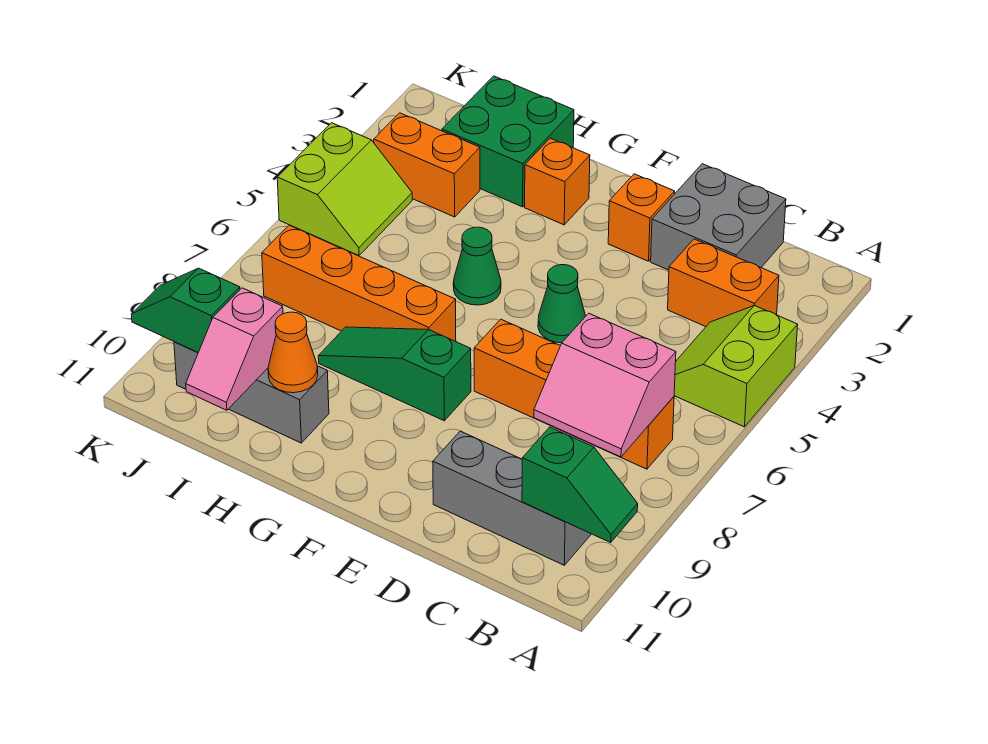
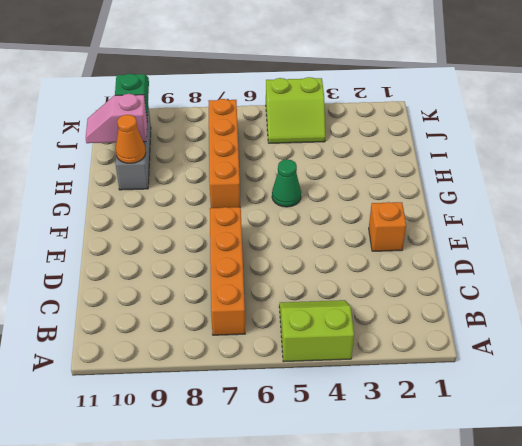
none -> orange 1x2 brick [668,239,779,327]
none -> grey 1x3 brick [433,431,591,565]
none -> grey 2x2 brick [651,164,786,270]

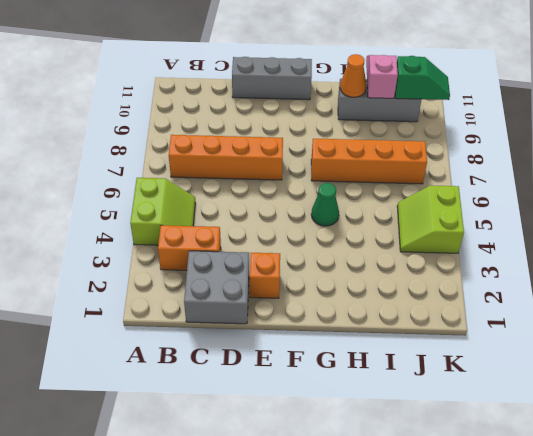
grey 1x3 brick [232,57,312,100] -> grey 1x3 brick moved to [433,431,591,565]
none -> green 1x1 cone [538,265,586,343]
none -> green 1x3 slope [318,327,471,421]
none -> orange 1x1 brick [525,138,590,225]

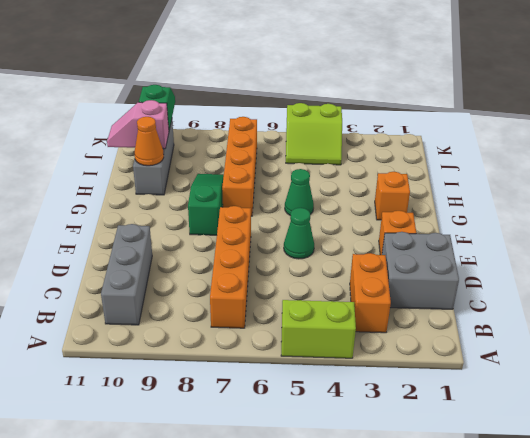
none -> green 2x2 brick [442,76,574,207]
none -> orange 1x2 brick [374,113,480,217]
none -> green 1x2 slope [522,427,638,542]

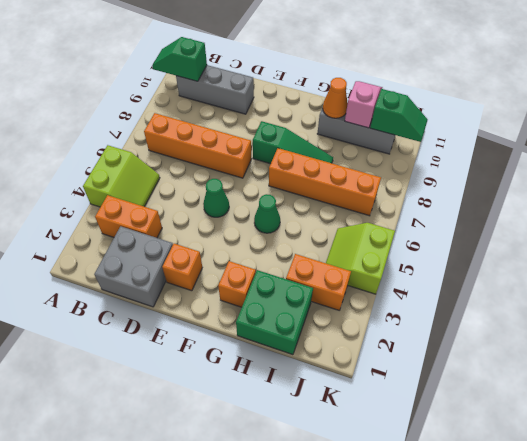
none -> pink 2x2 slope [534,313,676,457]

